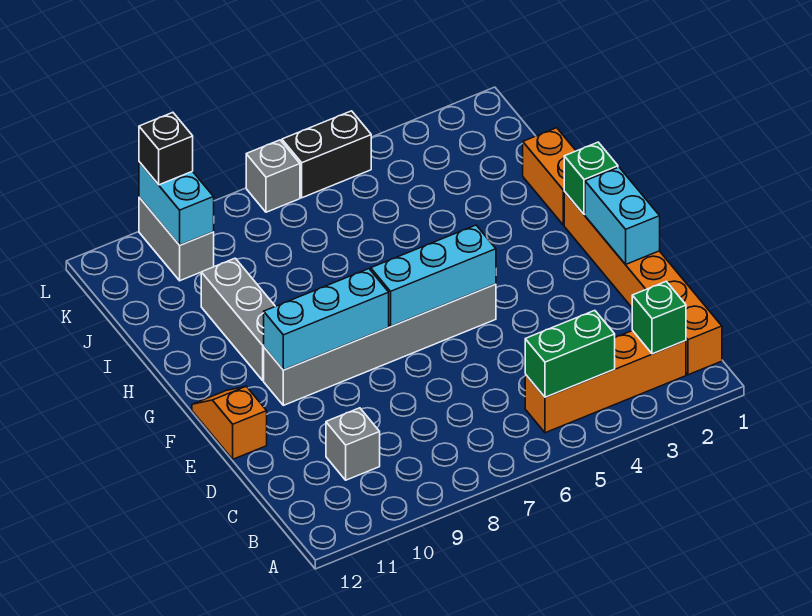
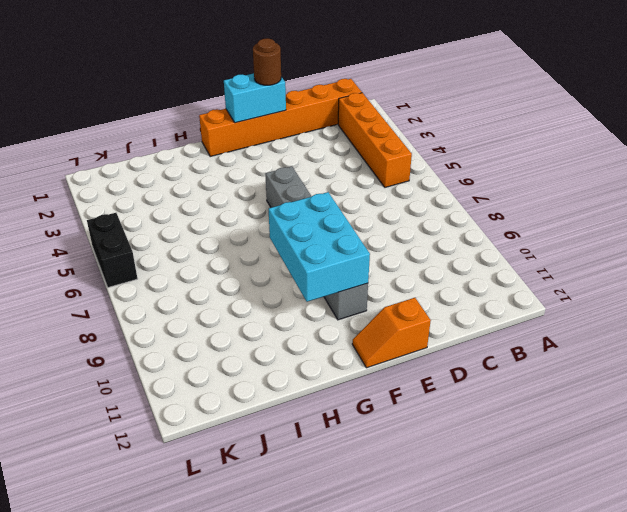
brown 1x1 round brick [253,38,281,85] -> none
cyan 2x3 brick [269,192,370,302] -> cyan 1x3 brick [264,269,389,370]
none -> grey 1x1 brick [326,408,380,480]
none -> grey 1x3 brick [201,258,275,380]
none -> orange 1x2 brick [523,128,576,225]

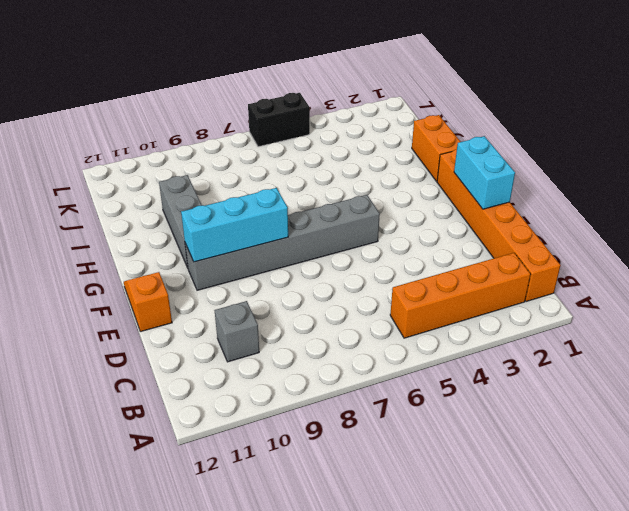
none -> grey 1x2 brick [139,197,214,281]
none -> grey 1x1 brick [246,140,300,212]
none -> green 1x1 brick [632,281,686,354]

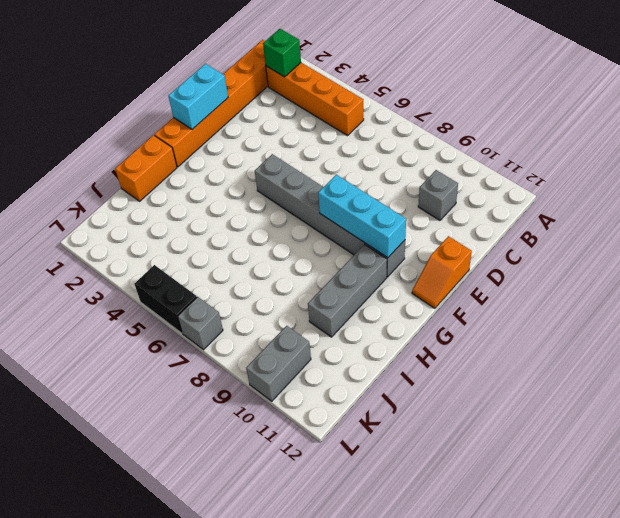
none -> green 1x2 brick [525,310,615,397]
none -> cyan 1x3 brick [371,225,496,326]
none -> green 1x1 brick [564,142,618,215]

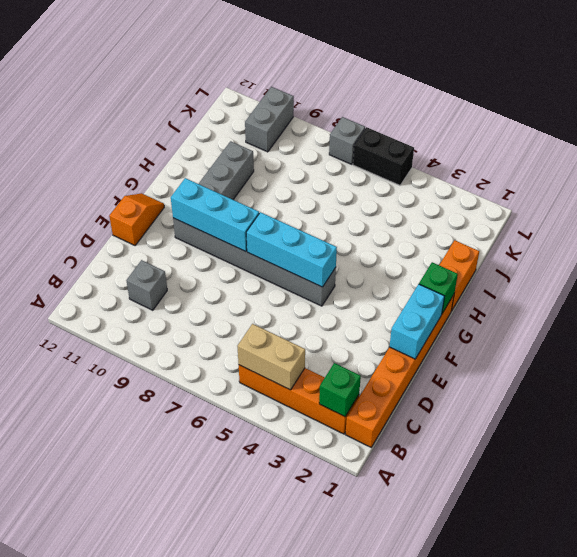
tan 1x2 brick [237,324,305,390] -> green 1x2 brick [525,310,615,397]
none -> cyan 1x2 brick [139,162,214,245]
none -> black 1x1 brick [139,113,193,185]

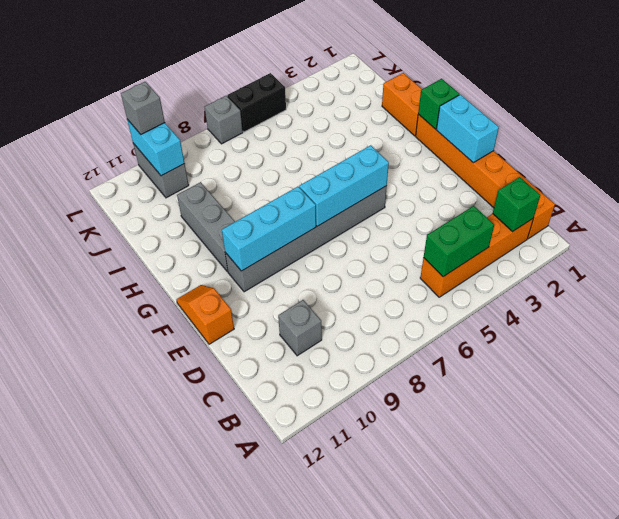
grey 1x1 brick [121,82,165,134] -> black 1x1 brick [139,113,193,185]

